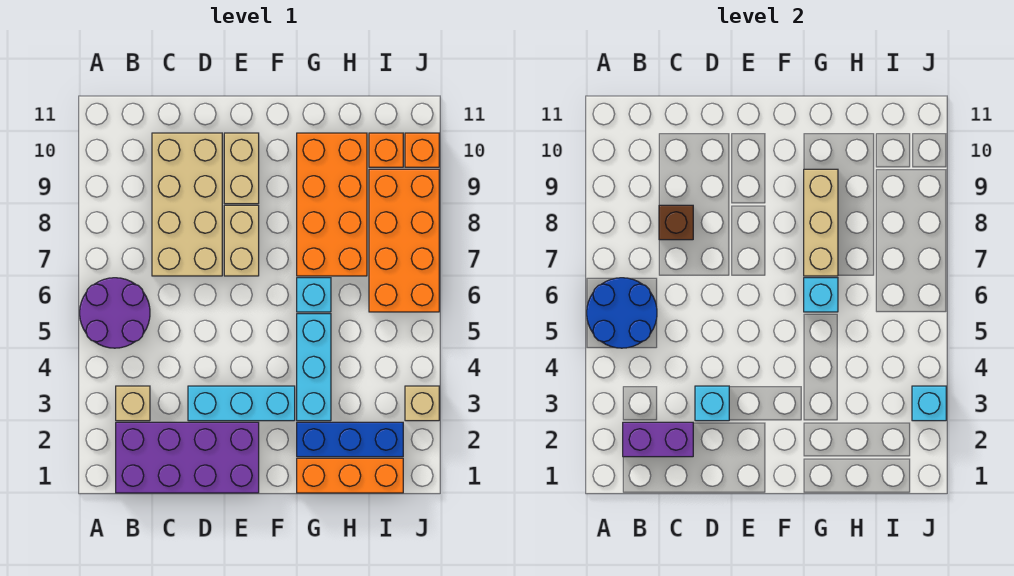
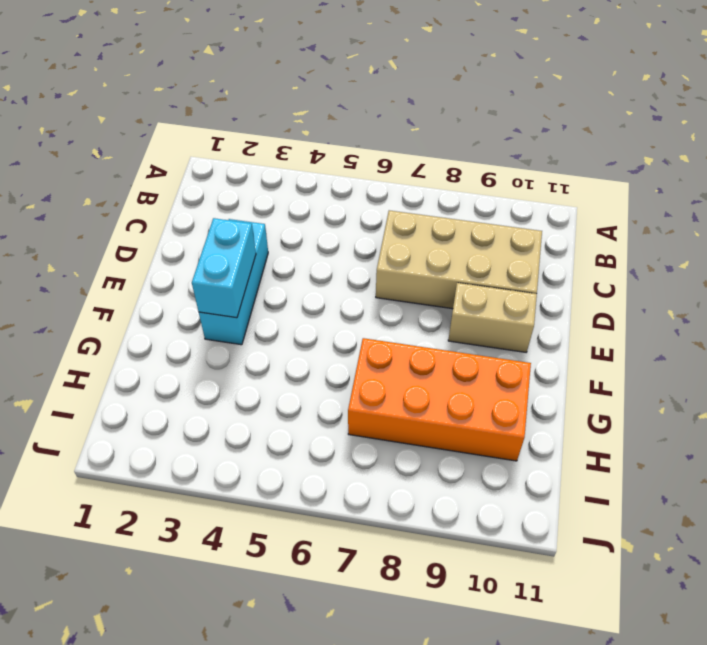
cyan 1x2 brick [192,218,256,318] -> none
none -> purple 2x2 round brick [80,278,150,348]
none -> purple 2x4 brick [116,422,259,493]
none -> tan 1x1 brick [116,386,150,421]

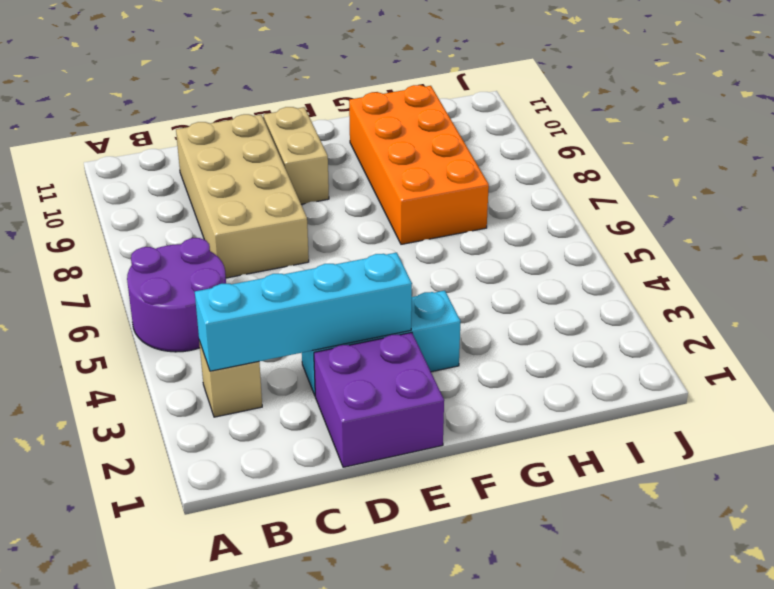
cyan 1x4 brick [195,253,412,371] -> cyan 1x1 brick [695,386,729,421]
purple 2x2 brick [314,333,444,467] -> purple 2x4 brick [116,422,259,493]
none -> tan 1x2 brick [224,205,259,276]
none -> orange 1x3 brick [297,458,403,493]
none -> blue 1x3 brick [297,422,403,457]

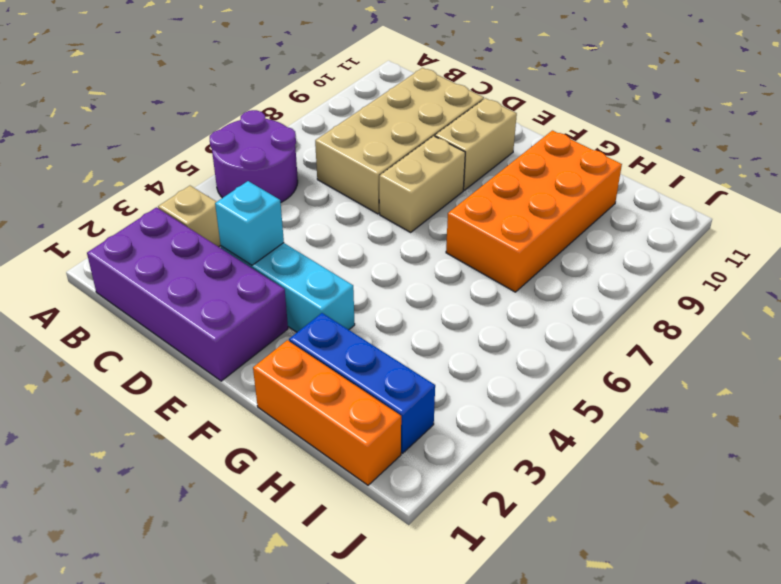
none -> cyan 1x3 brick [297,314,331,421]
none -> cyan 1x1 brick [297,278,331,312]
none -> orange 2x4 brick [369,169,439,312]

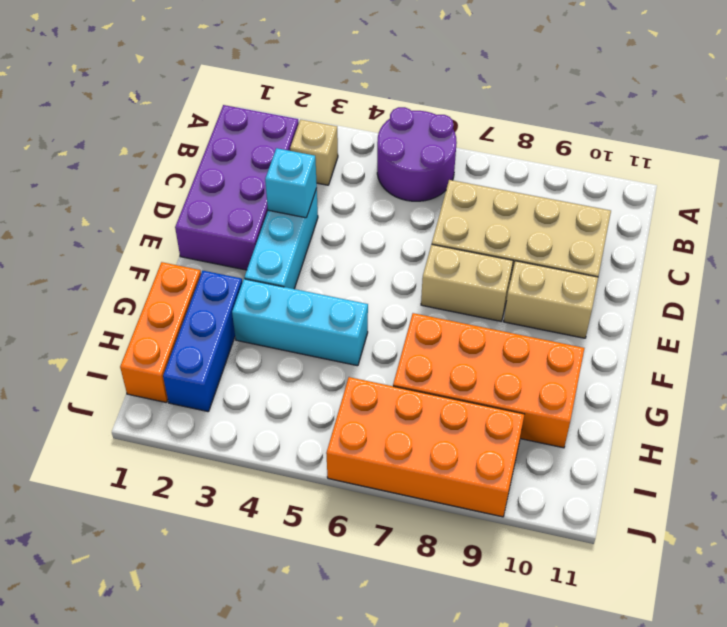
none -> cyan 1x1 brick [297,278,331,312]
none -> orange 1x1 brick [369,133,403,167]
none -> tan 1x1 brick [405,386,439,421]

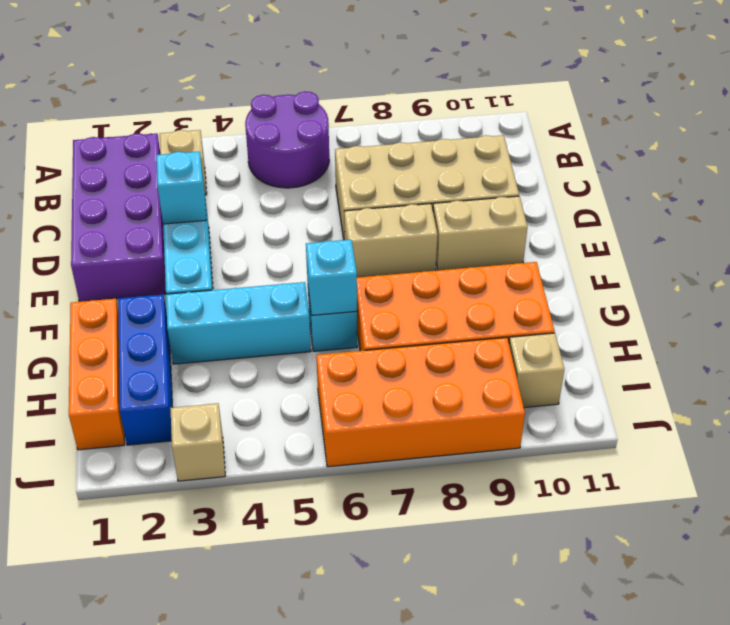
tan 1x1 brick [509,333,564,408] -> orange 1x1 brick [369,133,403,167]
none -> orange 1x1 brick [405,133,439,167]
none -> blue 2x2 round brick [587,278,657,348]
none -> purple 1x2 brick [623,422,693,457]

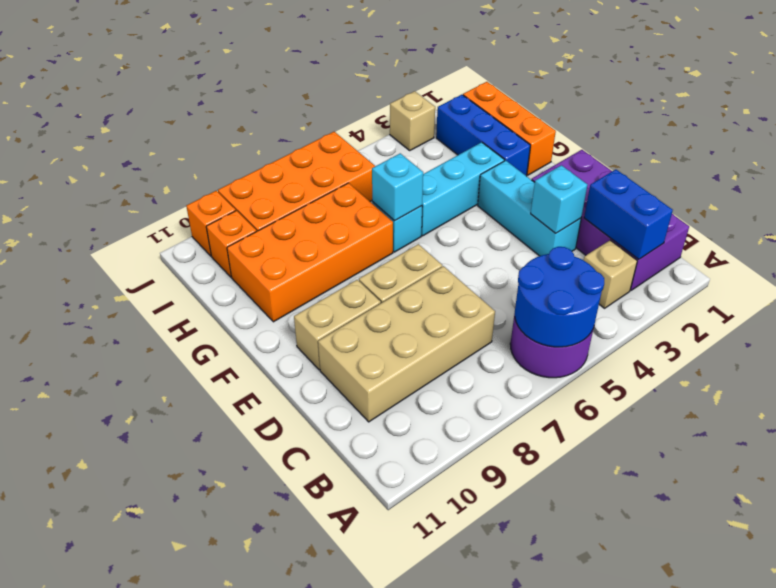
blue 1x2 brick [584,170,673,259] -> purple 1x2 brick [623,422,693,457]
none -> brown 1x1 brick [659,205,693,240]
none -> tan 1x3 brick [804,169,838,276]
none -> cyan 1x1 brick [912,386,946,421]

